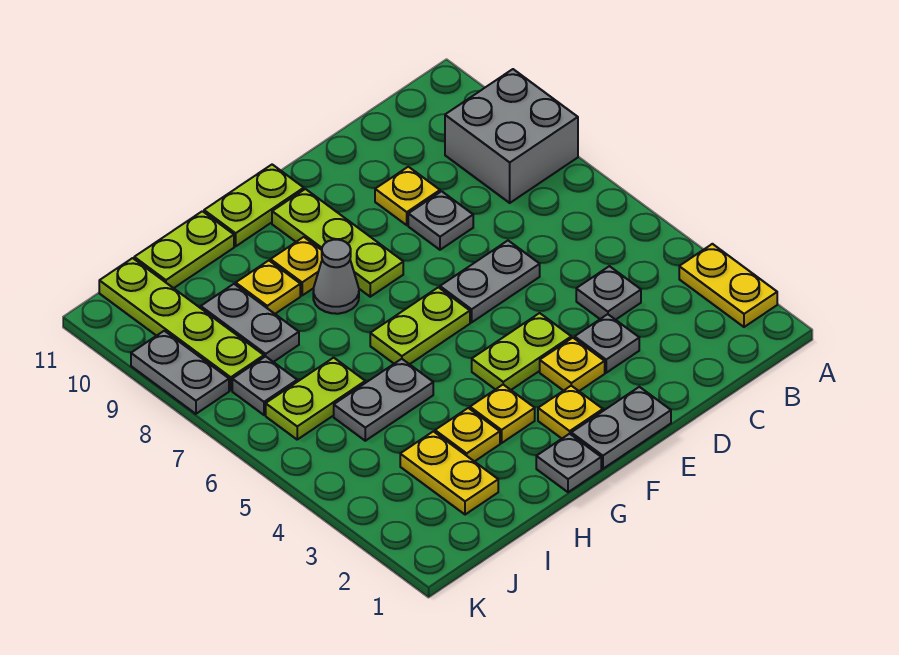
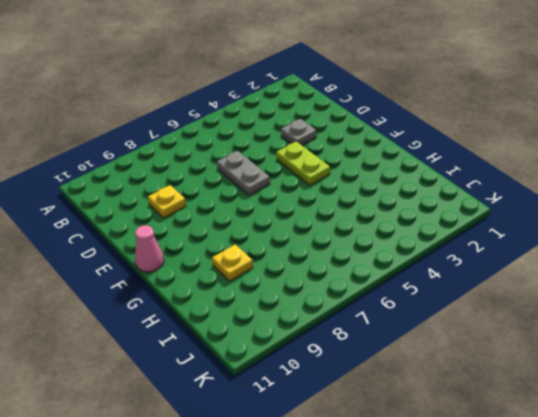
pink 1x1 cone [135,225,164,272] -> lime 1x2 plate [204,165,304,246]
none -> yellow 1x2 plate [679,244,777,327]
none -> grey 2x2 brick [445,69,578,203]
none -> grey 1x1 plate [576,266,641,320]

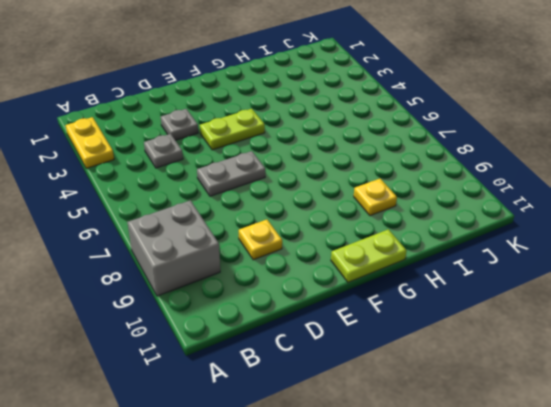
none -> grey 1x1 plate [408,191,473,250]
none -> grey 1x2 plate [571,387,671,469]
none -> yellow 1x1 plate [540,338,605,391]

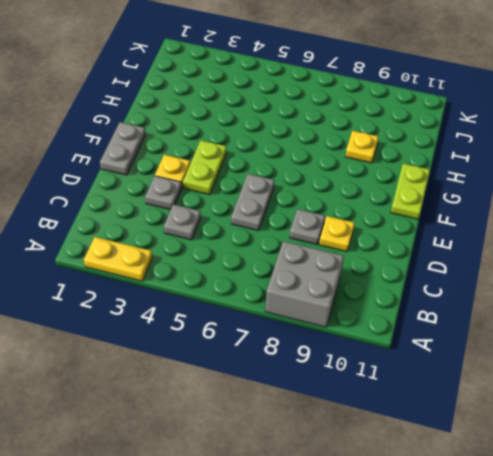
none -> yellow 1x1 plate [538,386,603,438]
none -> lime 1x2 plate [370,287,470,364]
none -> lime 1x3 plate [272,189,403,297]

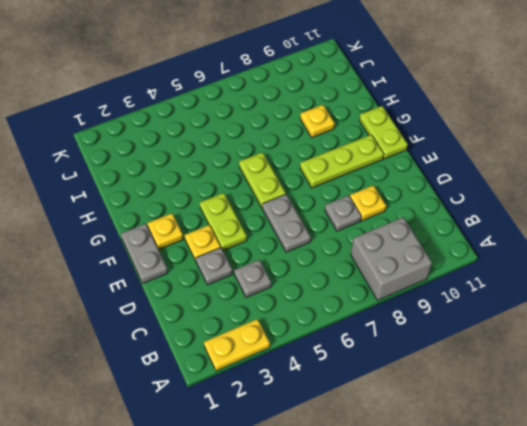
none -> grey 1x1 plate [536,434,601,492]
none -> yellow 1x1 plate [470,385,535,443]
none -> grey 1x1 cone [313,240,359,314]

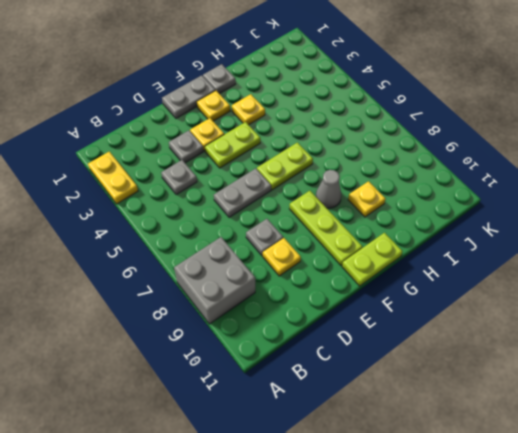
none -> yellow 1x1 plate [271,237,322,295]
none -> yellow 1x1 plate [435,408,500,462]
none -> grey 1x2 plate [334,359,433,441]

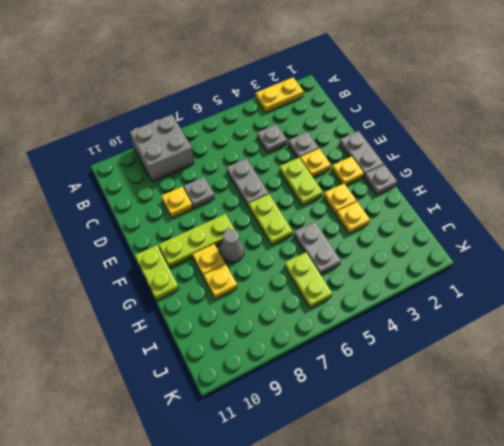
none -> lime 1x2 plate [134,211,234,288]
none -> yellow 1x2 plate [400,431,498,515]
none -> grey 1x2 plate [201,284,299,362]

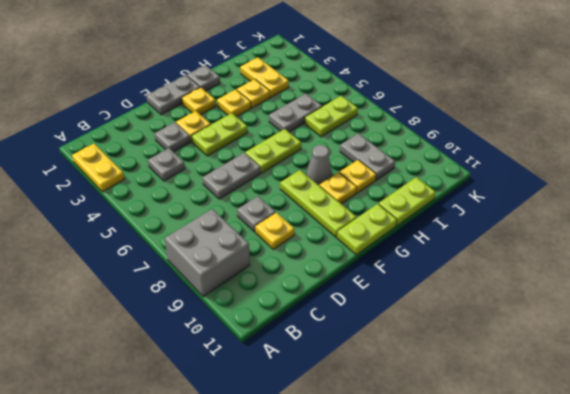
none -> grey 1x1 plate [232,356,297,415]
none -> lime 1x4 plate [99,258,264,390]
none -> grey 1x2 plate [131,331,229,414]

